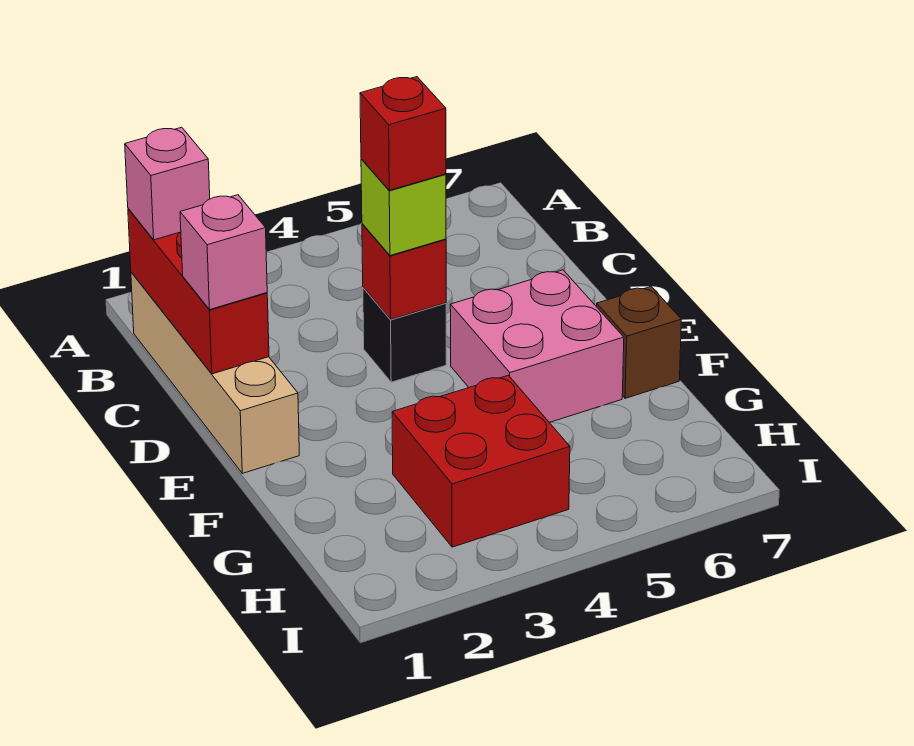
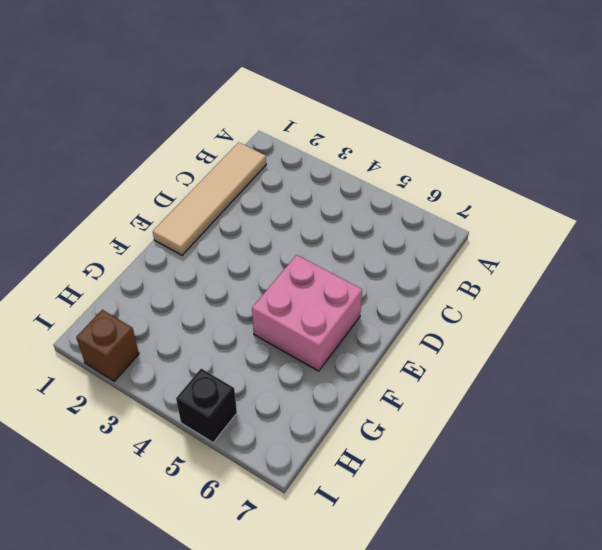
tan 1x4 tile [153,142,266,255] -> tan 1x4 brick [131,272,299,473]
brown 1x1 brick [76,310,139,381] -> brown 1x1 brick moved to [597,287,681,398]
black 1x1 brick [176,368,237,443] -> black 1x1 brick moved to [363,288,446,382]
none -> red 2x2 brick [392,375,570,547]
none -> red 1x3 brick [128,209,269,374]

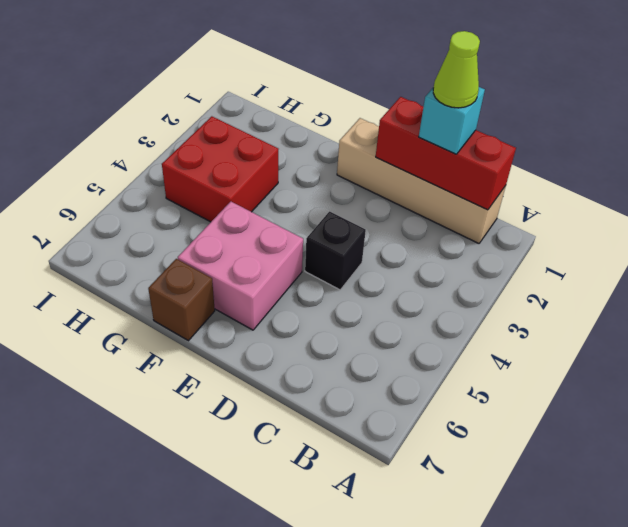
cyan 1x1 brick [419,87,485,154] -> none
lime 1x1 cone [433,31,480,108] -> none
none -> red 1x1 brick [362,224,446,319]
none -> pink 1x1 brick [125,127,210,240]

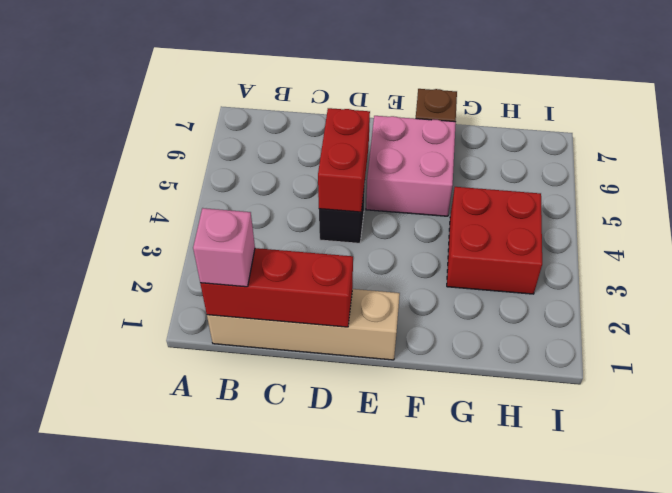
red 1x2 brick [318,108,370,212] -> red 1x1 brick [362,224,446,319]
none -> pink 1x1 brick [180,195,267,309]
none -> lime 1x1 brick [361,159,446,256]

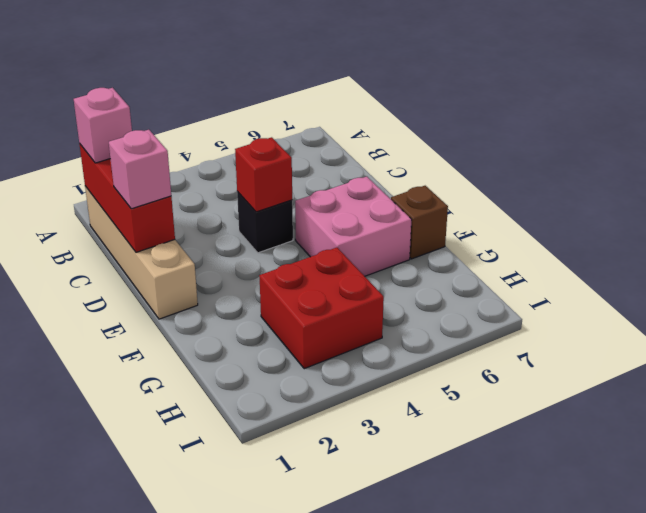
none -> lime 1x1 brick [361,159,446,256]
none -> red 1x1 brick [360,77,446,190]

